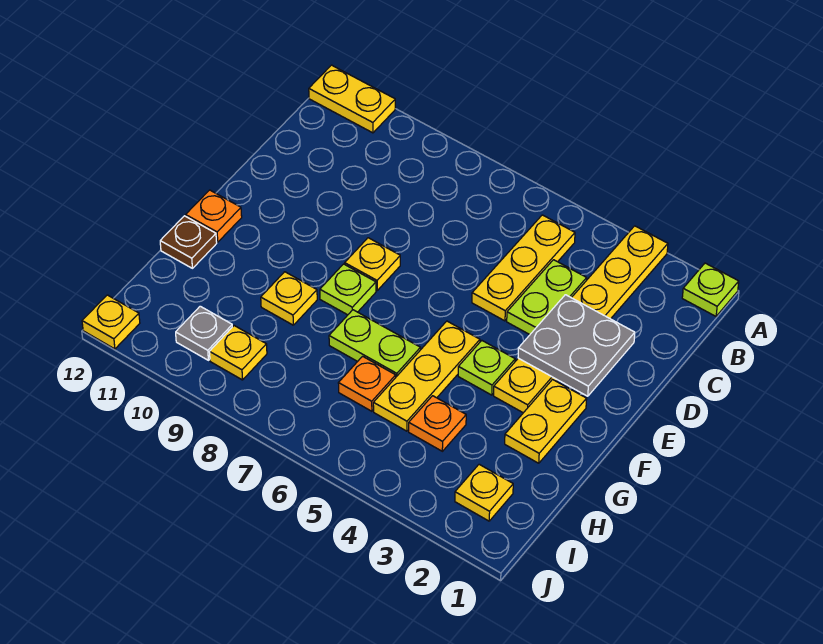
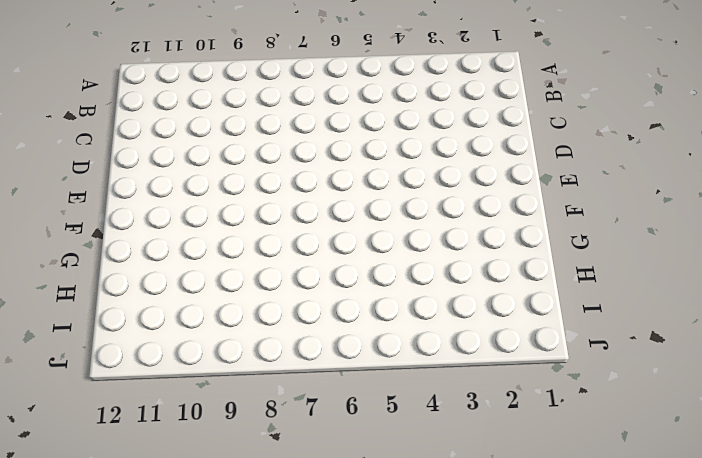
none -> lime 1x1 plate [682,263,739,316]
none -> yellow 1x6 plate [494,226,668,413]
none -> yellow 1x2 plate [309,65,395,133]

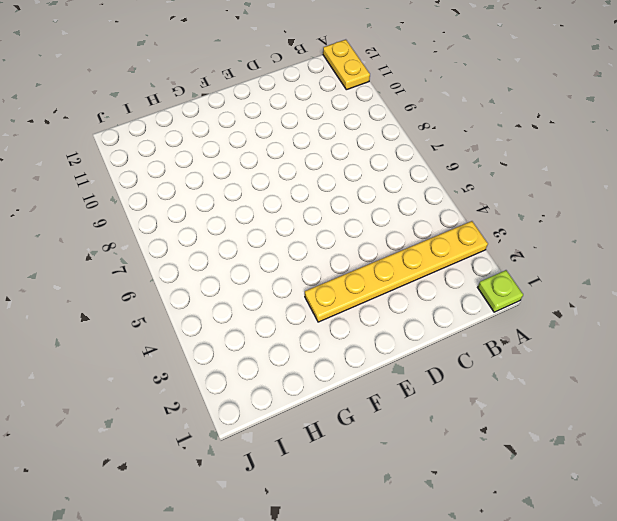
none -> yellow 1x3 plate [472,215,575,321]
none -> lime 1x2 plate [507,260,587,335]
none -> yellow 1x1 plate [345,238,400,290]

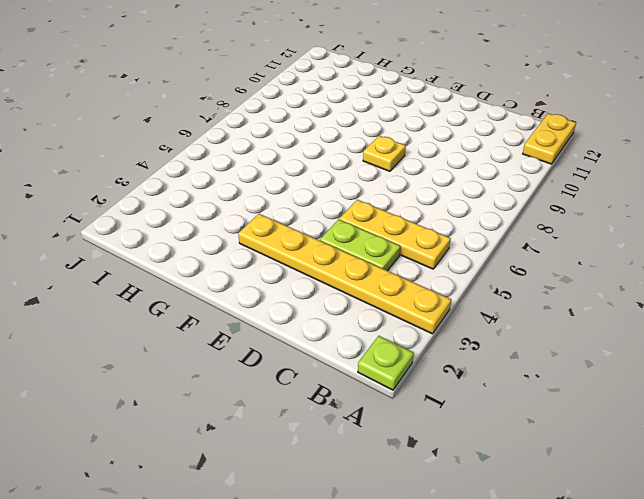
none -> yellow 1x2 plate [505,380,587,463]
none -> lime 1x1 plate [458,341,515,395]
none -> yellow 1x3 plate [373,321,480,431]

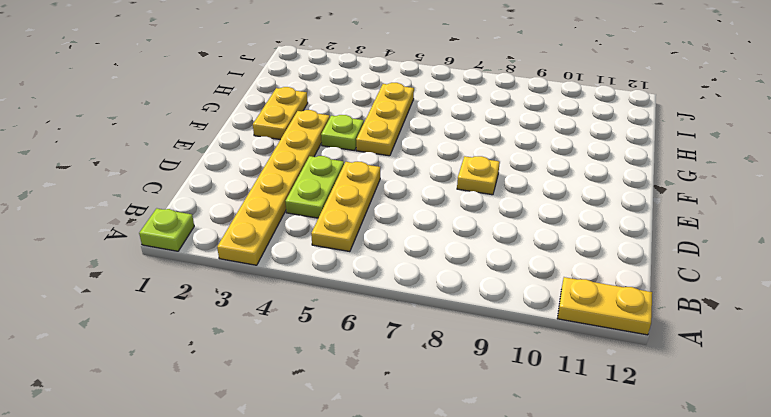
none -> lime 1x1 plate [320,264,376,315]
none -> orange 1x1 plate [186,190,242,242]
none -> lime 1x2 plate [329,310,421,377]

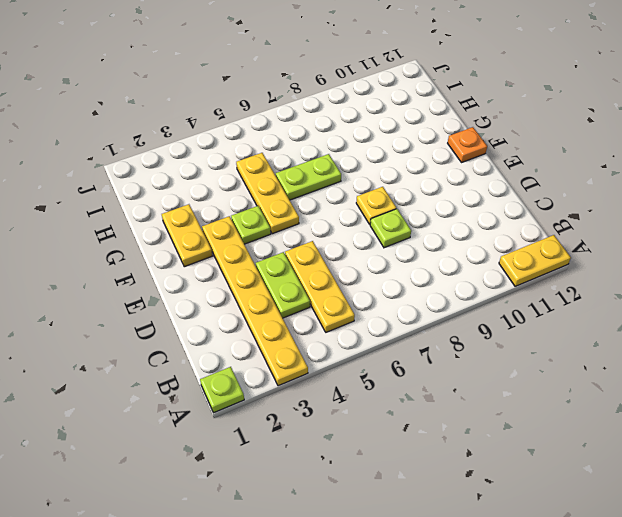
lime 1x1 plate [370,209,411,248] -> lime 1x1 plate moved to [320,264,376,315]
none -> yellow 1x1 plate [261,272,317,325]
none -> brown 1x1 plate [160,216,217,268]
none -> orange 1x1 plate [409,396,466,451]

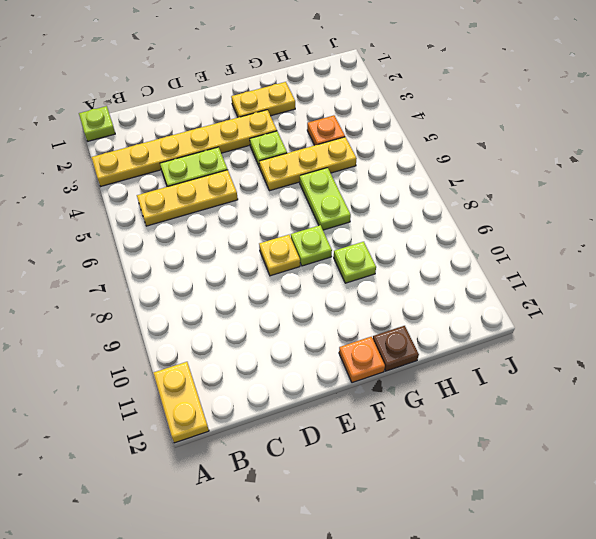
lime 1x1 plate [334,242,376,283] -> yellow 1x1 plate [261,272,317,325]
none -> orange 1x1 plate [338,356,396,411]
none -> yellow 1x1 plate [455,464,513,521]
none -> yellow 1x1 plate [210,326,267,380]

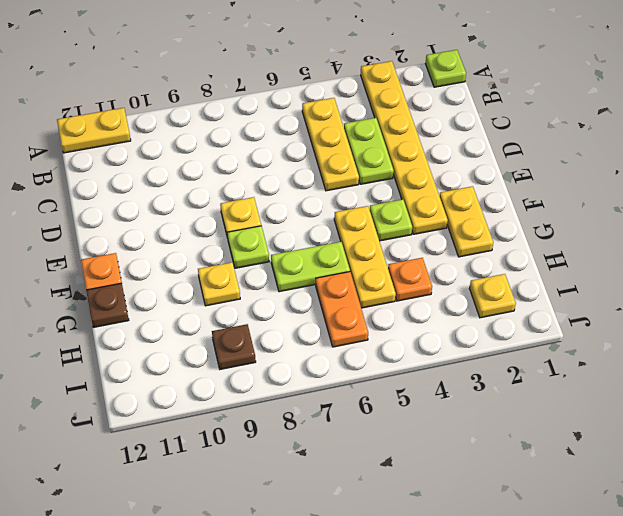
orange 1x2 plate [316,272,368,347] -> orange 1x1 plate [338,356,396,411]
brown 1x1 plate [212,324,256,369] -> yellow 1x1 plate [210,326,267,380]
none -> grey 1x1 plate [176,306,232,360]
none -> yellow 1x1 plate [82,295,140,349]
none -> grey 2x2 plate [518,295,635,396]

